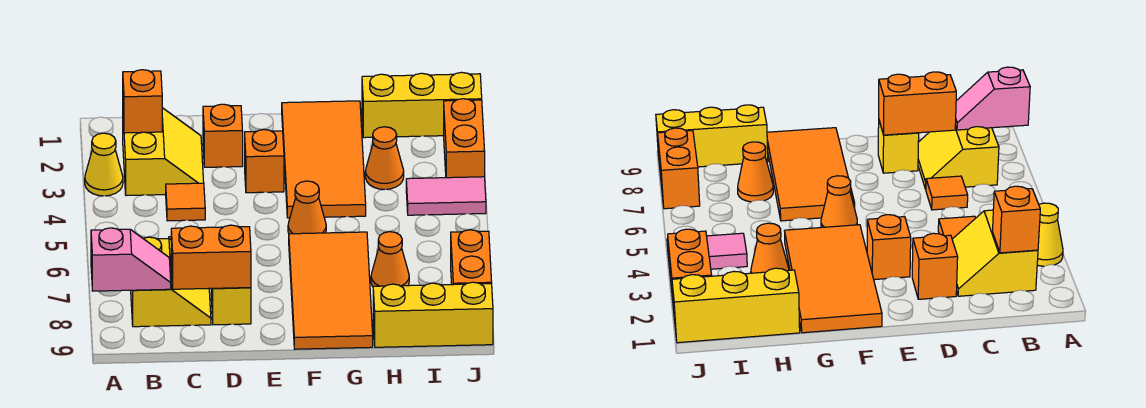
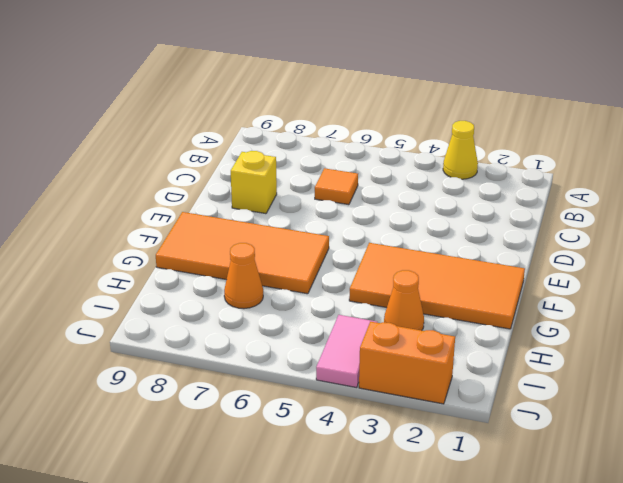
none -> yellow 2x2 slope [123,108,204,196]
none -> yellow 2x2 slope [131,237,211,327]
none -> orange 1x1 tile [166,183,205,221]

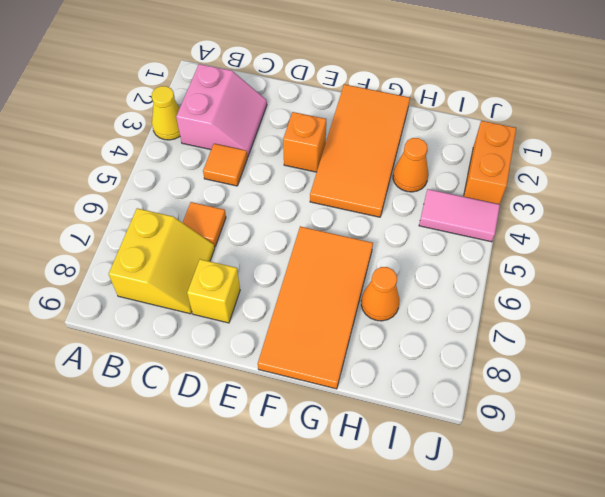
pink 2x2 slope [176,64,267,157] -> yellow 2x2 slope [123,108,204,196]
none -> orange 1x1 brick [203,104,243,167]
none -> orange 1x1 cone [288,181,326,234]
none -> yellow 1x3 brick [362,72,482,138]

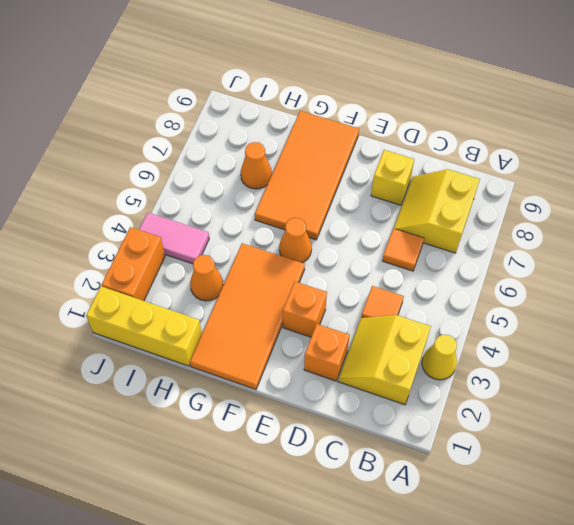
none -> yellow 1x3 brick [373,282,493,347]
none -> orange 1x2 brick [451,230,492,285]
none -> pink 1x2 slope [91,228,171,291]

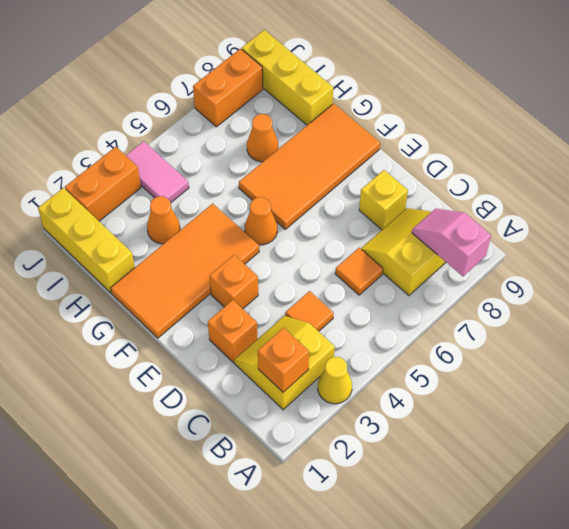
none -> orange 1x2 brick [171,225,251,289]

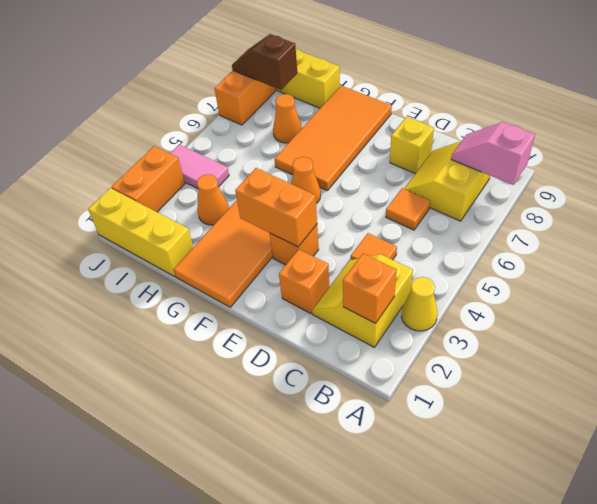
orange 1x2 brick [235,168,317,247] -> orange 1x2 brick moved to [171,225,251,289]
brown 1x2 slope [232,34,297,90] -> none

